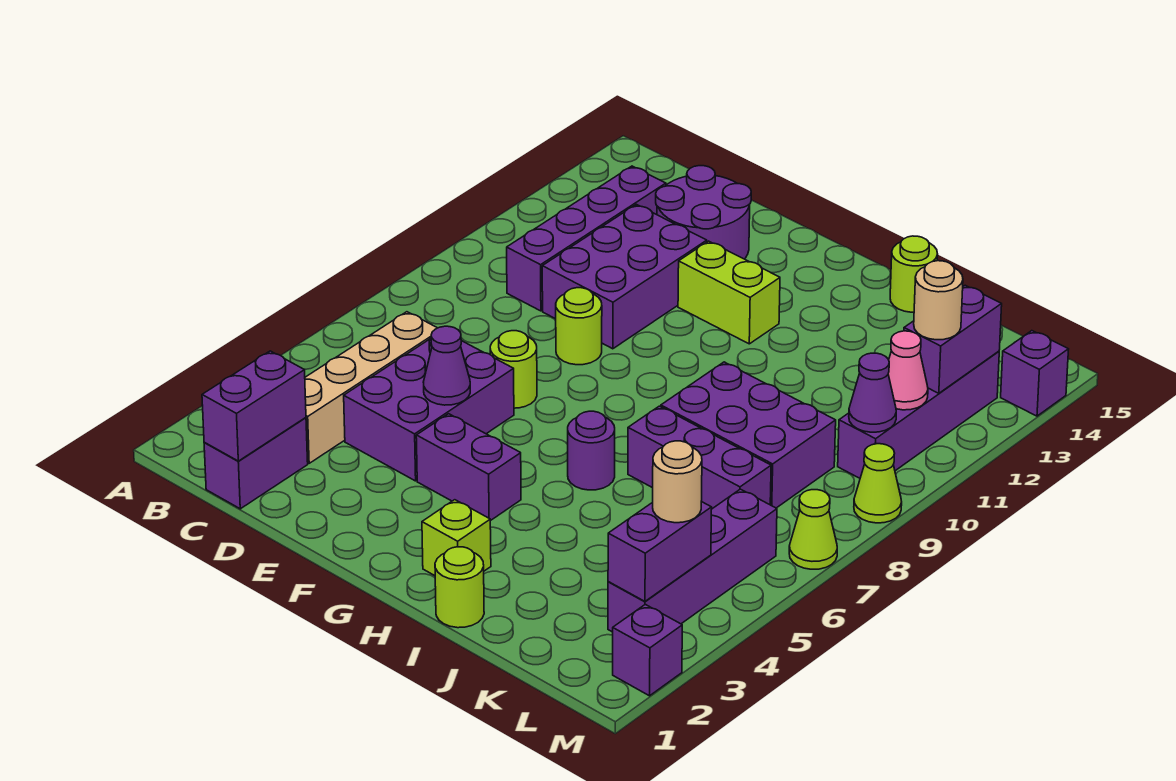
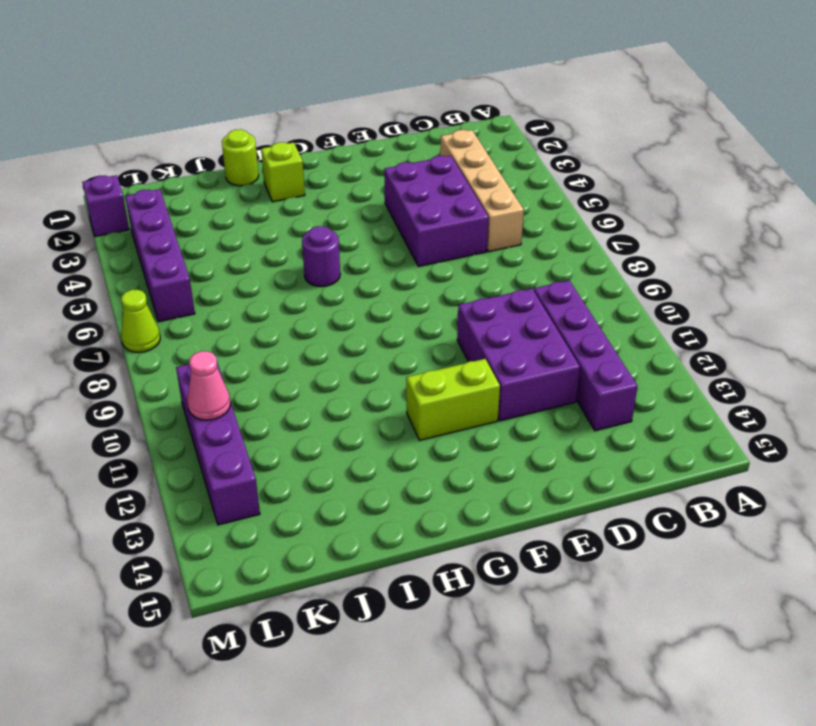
none -> purple 1x2 brick [204,418,308,509]
none -> purple 2x2 round brick [656,166,751,259]
none -> lime 1x1 round brick [490,331,537,408]
none -> lime 1x1 round brick [556,288,602,365]

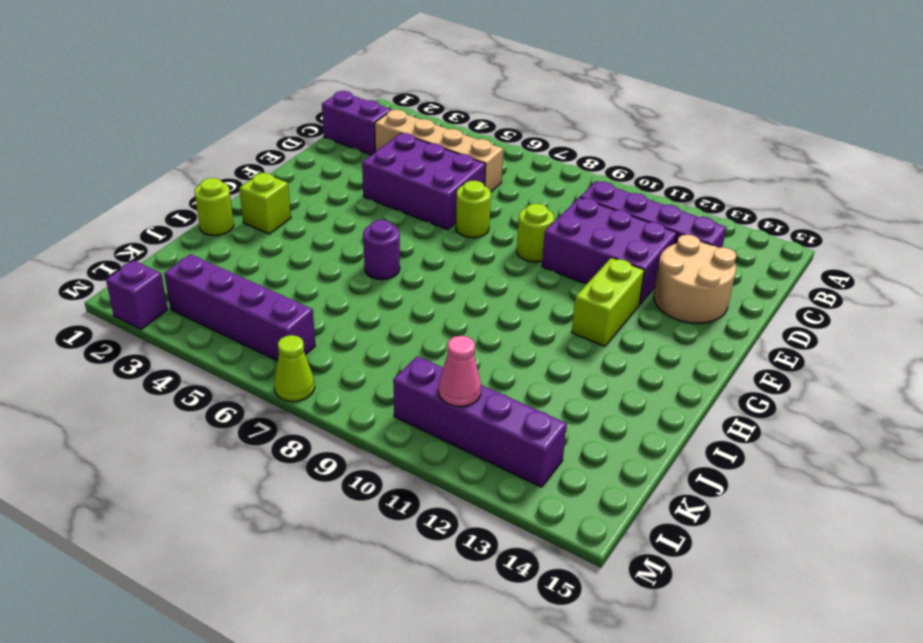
tan 2x2 round brick [654,235,736,323] -> purple 2x2 round brick [656,166,751,259]
none -> purple 1x2 brick [416,414,521,521]
none -> purple 1x3 brick [628,406,771,509]
none -> purple 2x3 brick [661,362,836,508]
none -> lime 1x1 round brick [890,236,938,312]

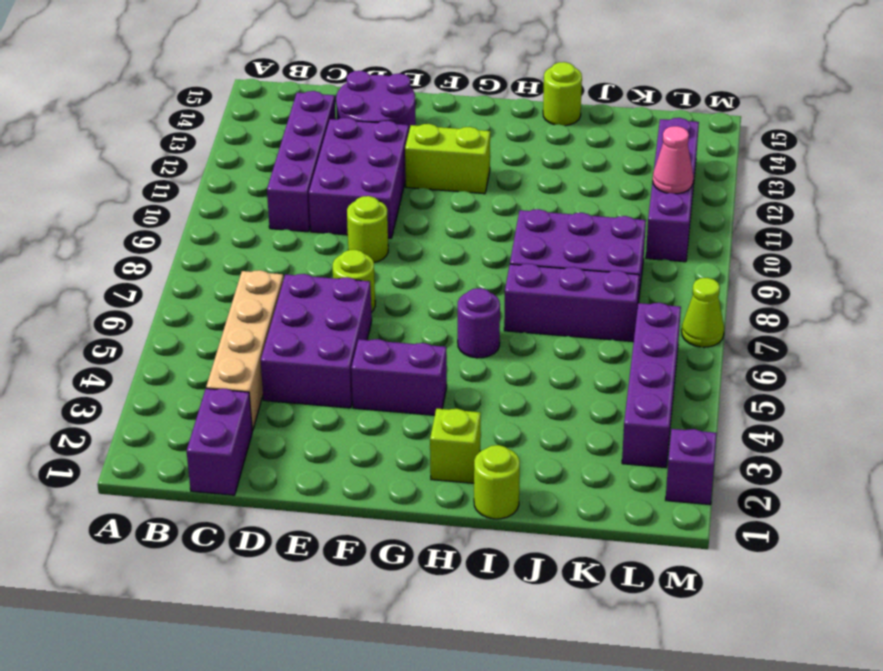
none -> lime 1x1 cone [854,444,902,523]
none -> purple 1x1 brick [1001,331,1069,416]
none -> purple 1x2 brick [202,351,306,461]
none -> purple 1x1 cone [424,326,470,405]

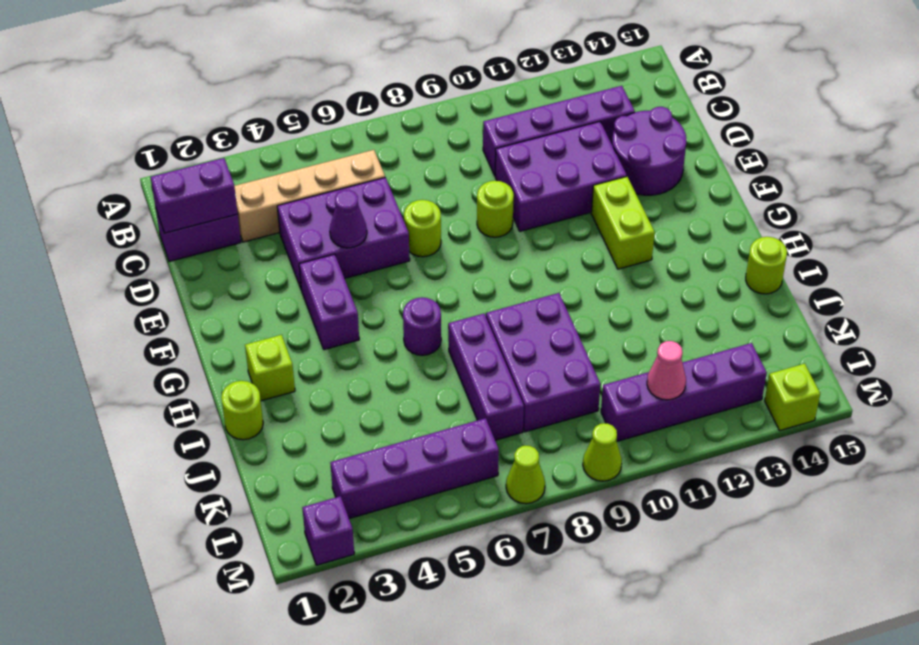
lime 1x1 brick [765,364,820,431] -> purple 1x1 brick [1001,331,1069,416]
none -> purple 1x2 brick [608,502,712,601]
none -> purple 1x1 cone [849,353,896,432]
none -> purple 1x2 brick [904,285,1002,393]
none -> tan 1x1 round brick [653,441,702,523]

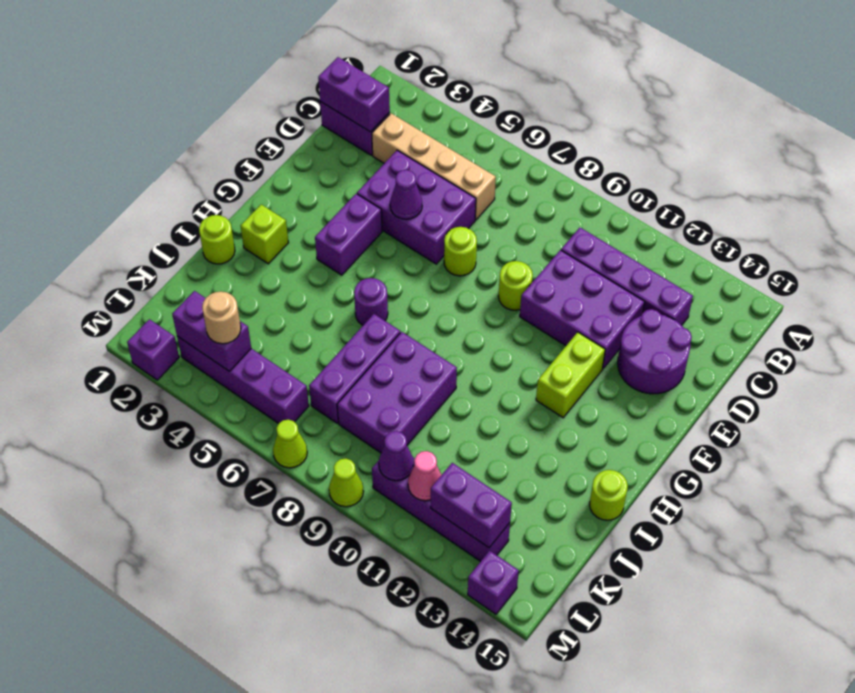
none -> tan 1x1 round brick [914,261,963,340]

